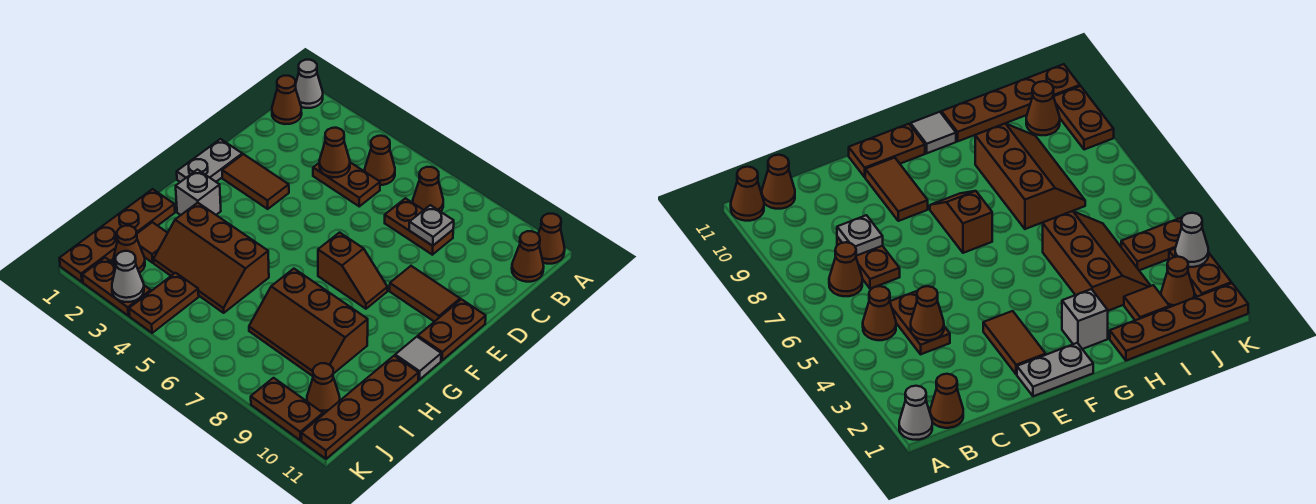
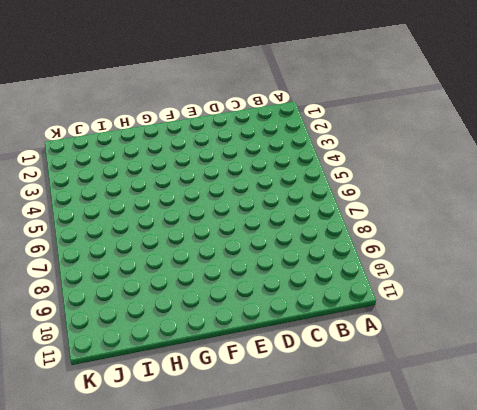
none -> grey 1x1 cone [295,60,323,108]
none -> brown 1x1 cone [538,214,565,264]
none -> brown 1x1 cone [272,76,302,124]

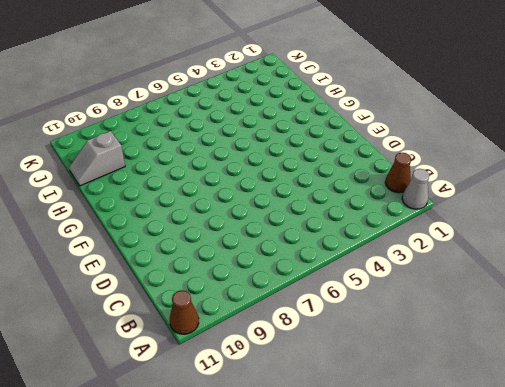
grey 1x2 slope [69,131,125,186] -> brown 1x4 plate [301,356,419,459]
none -> brown 1x1 cone [365,136,395,185]
none -> brown 1x1 cone [413,167,443,212]
none -> brown 1x1 cone [512,231,544,282]

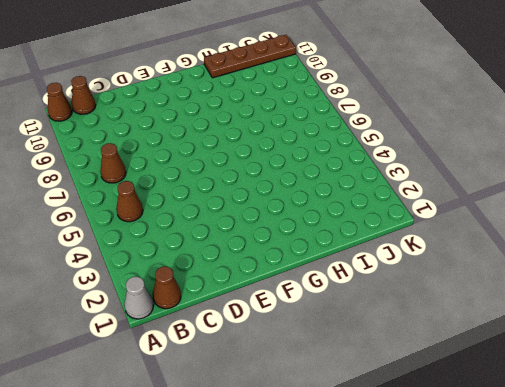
none -> brown 1x2 plate [313,162,380,206]
none -> brown 1x2 plate [385,198,453,255]
none -> grey 1x2 plate [177,139,242,182]

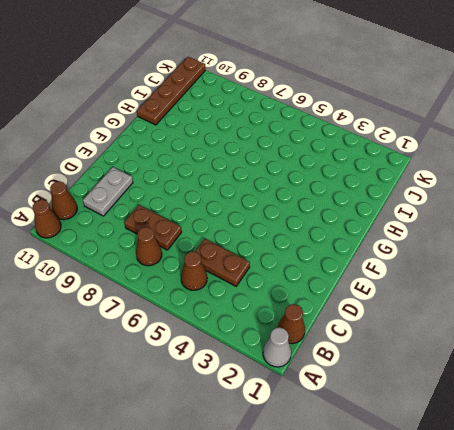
grey 1x2 plate [83,167,133,216] -> grey 1x2 plate moved to [177,139,242,182]
none -> brown 1x2 tile [222,154,289,209]
none -> brown 1x2 tile [390,266,460,322]
none -> brown 1x2 plate [418,299,486,361]

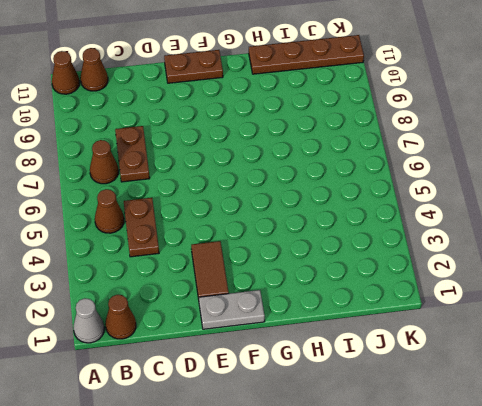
none -> brown 1x2 tile [390,266,460,322]
none -> brown 1x2 slope [318,233,388,309]
none -> grey 1x1 brick [176,170,221,215]

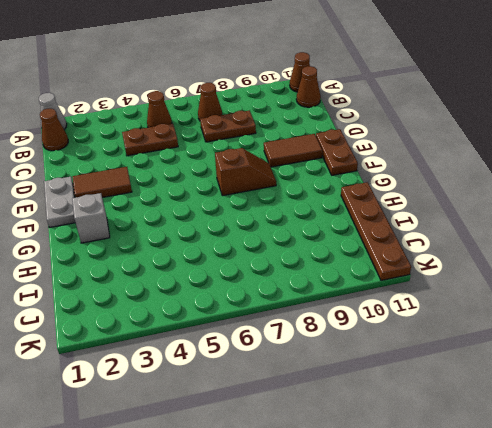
none -> grey 1x1 tile [395,337,441,380]
none -> brown 1x4 plate [59,189,175,282]
none -> brown 2x3 slope [154,203,269,313]

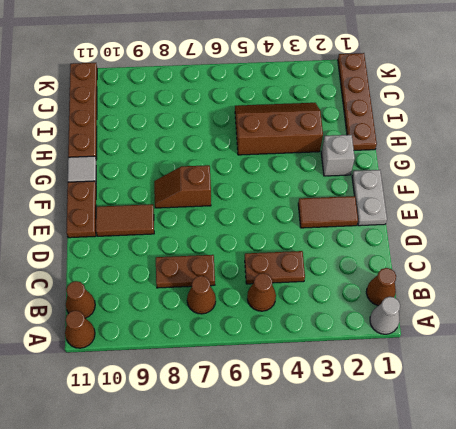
none -> brown 2x3 slope [249,269,368,376]
none -> brown 1x1 tile [137,222,167,263]
none -> brown 1x1 cone [113,226,145,273]

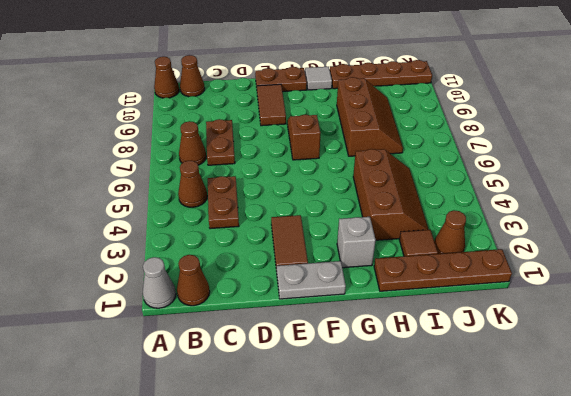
none -> brown 1x2 plate [129,273,199,333]
none -> brown 1x1 cone [307,363,340,414]
none -> brown 1x2 plate [82,258,151,316]

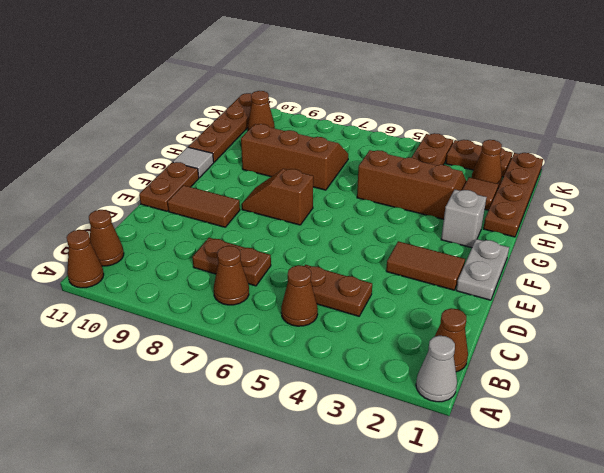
none -> brown 1x2 plate [251,378,323,440]
none -> brown 1x1 cone [319,128,350,177]
none -> grey 1x1 plate [409,205,454,246]

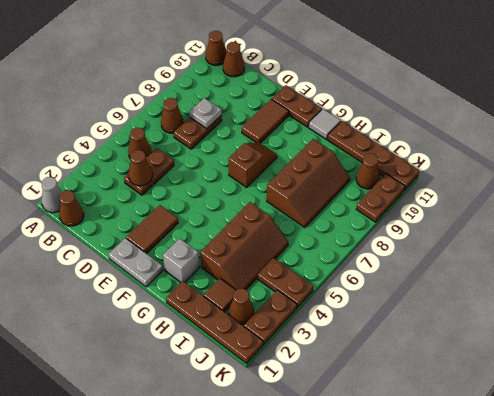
none -> grey 1x1 cone [112,251,144,302]

